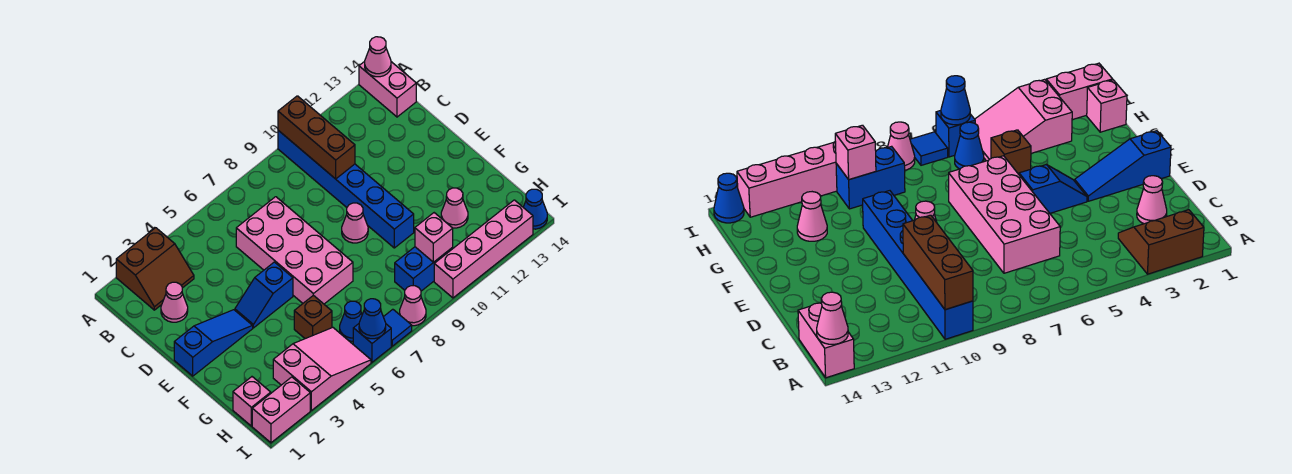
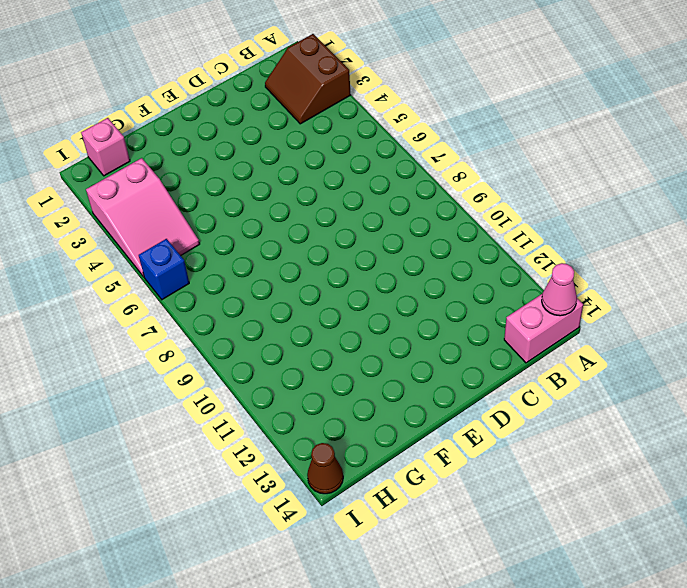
brown 1x1 cone [307,443,343,494] -> blue 1x1 cone [523,189,547,229]
none -> blue 1x6 brick [278,130,414,248]
none -> pink 1x1 cone [161,282,188,322]
none -> pink 2x4 brick [236,197,353,304]

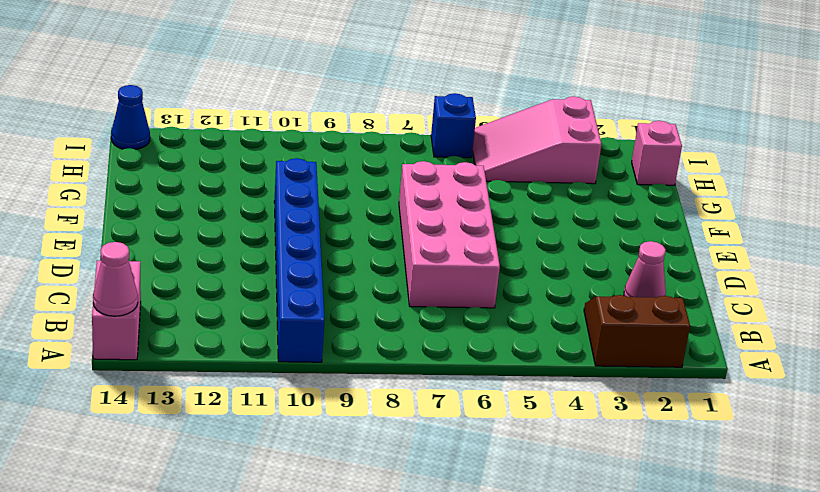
none -> blue 1x3 slope [174,310,253,376]
none -> blue 1x2 slope [235,262,293,328]
none -> pink 1x1 cone [342,203,368,243]

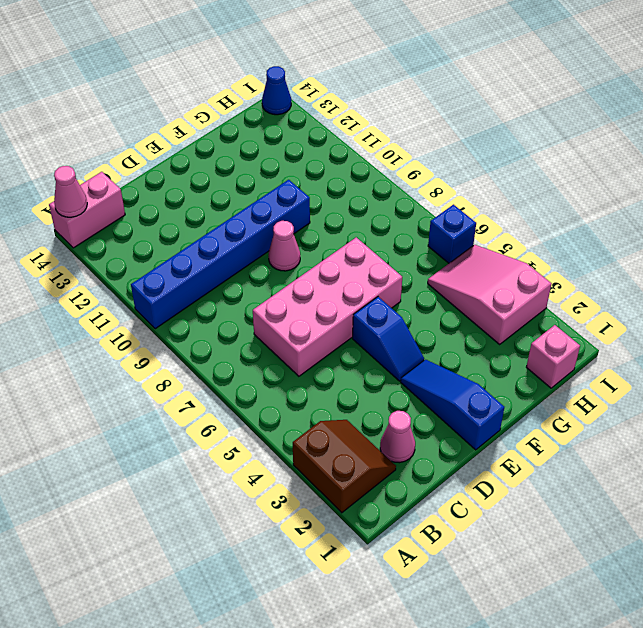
none -> brown 1x1 brick [294,295,332,339]
none -> pink 1x1 cone [441,188,468,228]
none -> blue 1x1 cone [340,301,362,341]

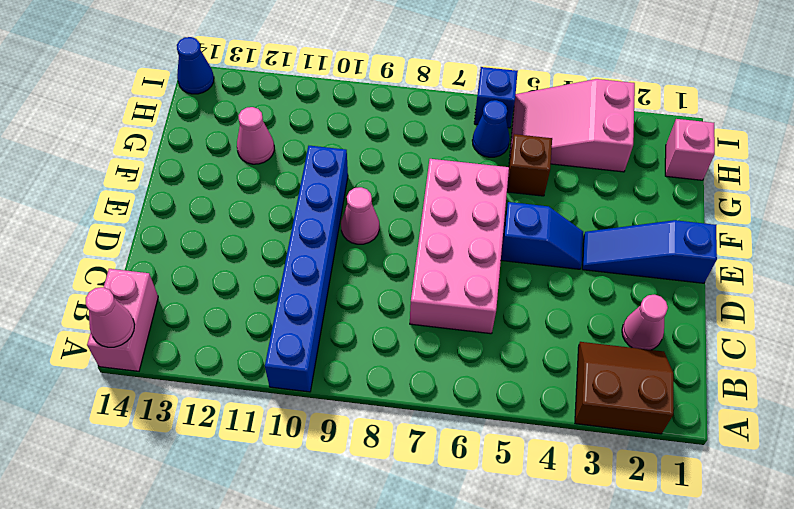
none -> blue 1x2 brick [395,247,453,291]
none -> pink 1x2 brick [252,377,310,443]
none -> blue 1x1 tile [384,309,412,346]

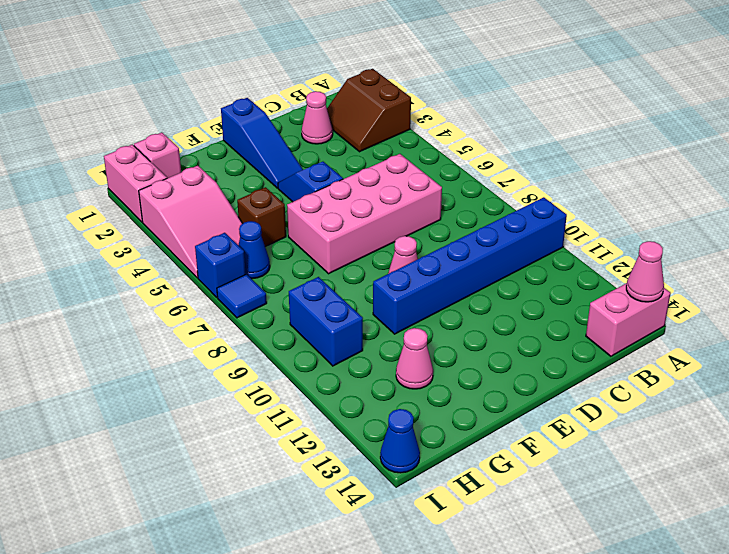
none -> pink 1x1 cone [400,286,426,326]
none -> pink 1x4 brick [434,200,533,298]
none -> brown 1x3 brick [278,96,355,179]

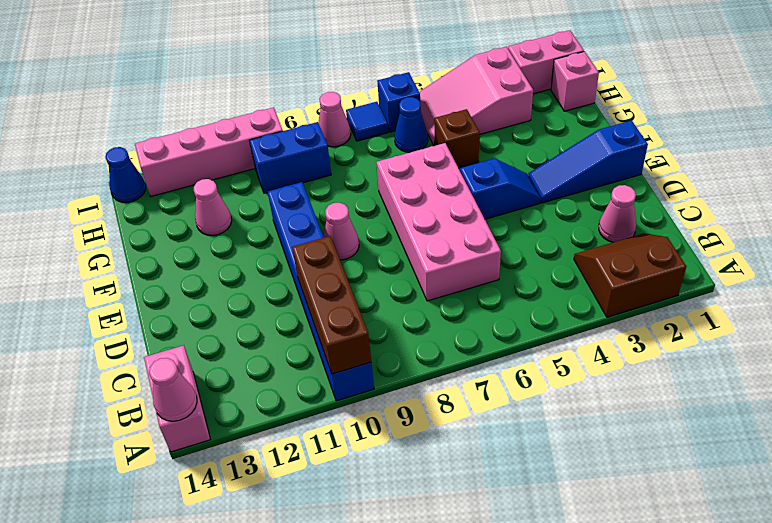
none -> pink 1x1 brick [415,213,453,262]
none -> blue 1x1 cone [359,299,386,339]

